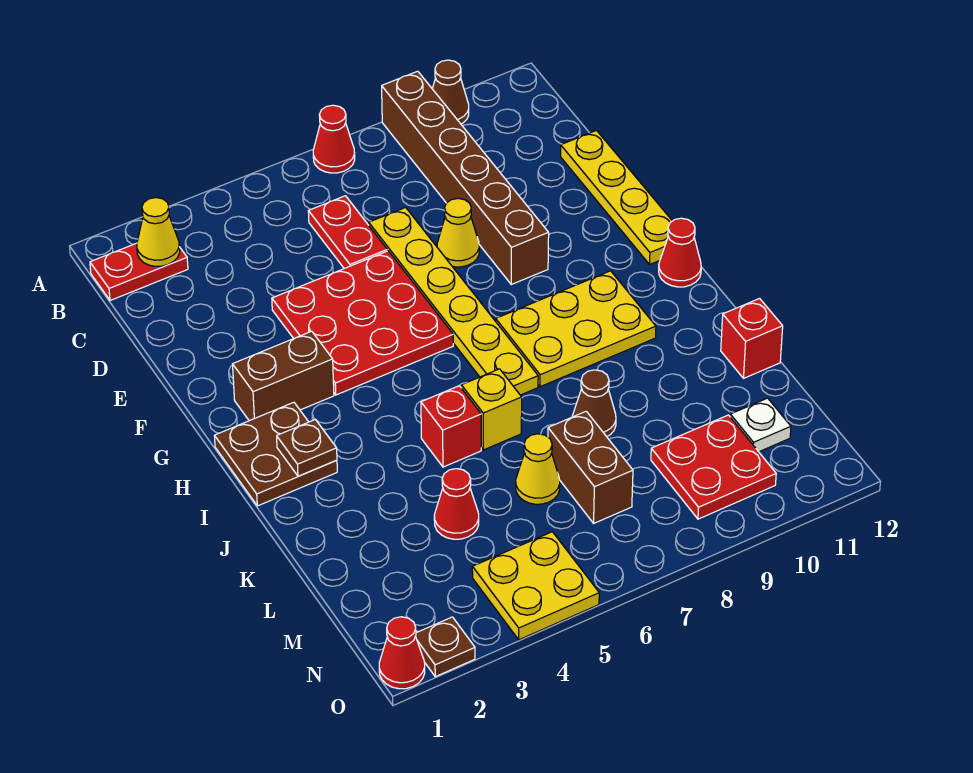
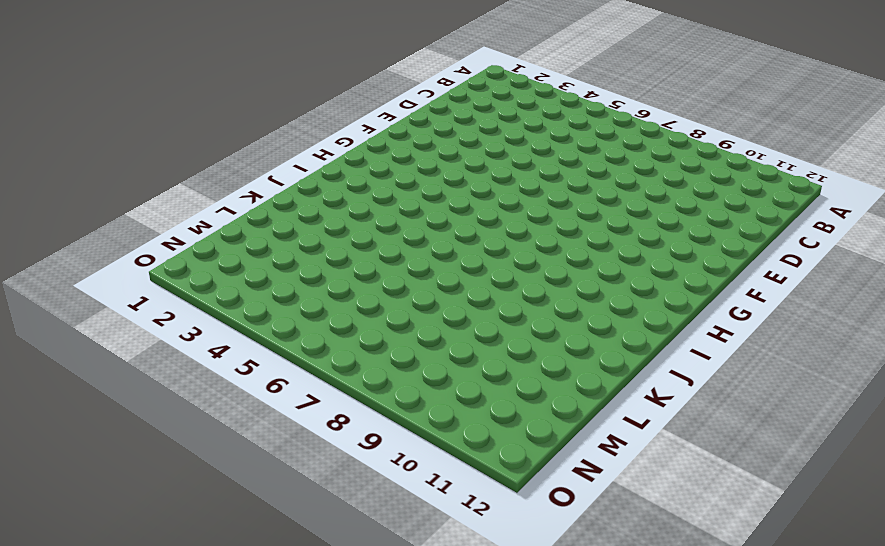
none -> red 1x1 cone [313,105,355,173]
none -> brown 1x6 brick [382,71,549,284]
none -> brown 1x1 cone [432,60,469,124]

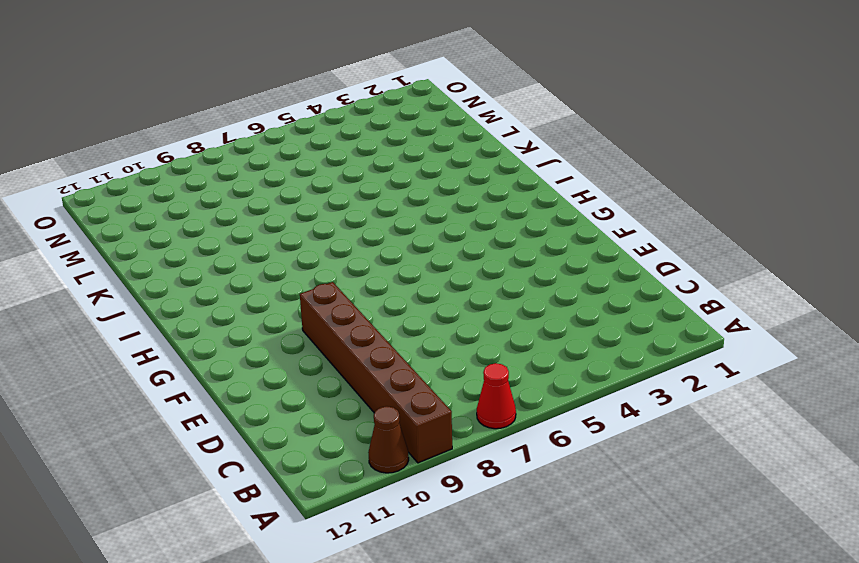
none -> red 1x2 plate [90,243,188,300]
none -> red 1x2 plate [308,196,387,269]
none -> yellow 1x6 plate [369,208,538,395]

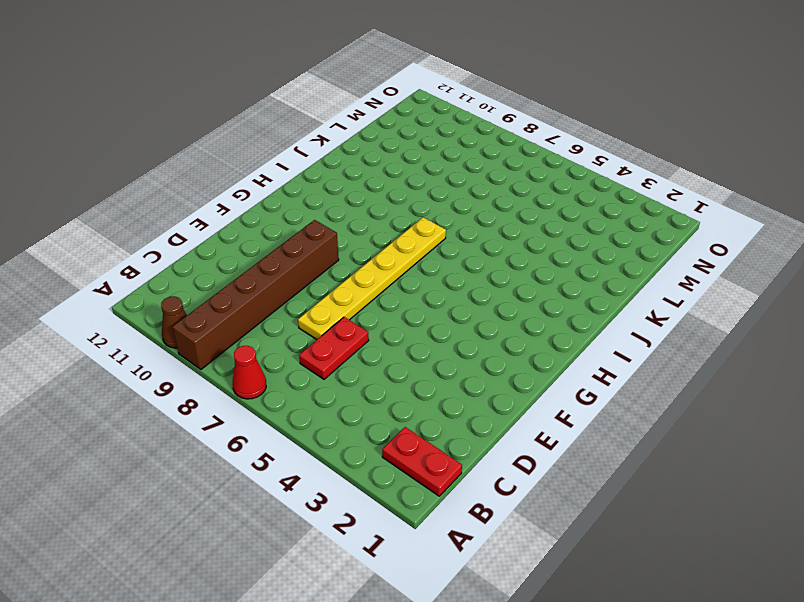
none -> yellow 1x4 plate [561,131,672,264]
none -> red 3x3 plate [272,251,453,395]
none -> yellow 1x1 cone [437,198,479,267]

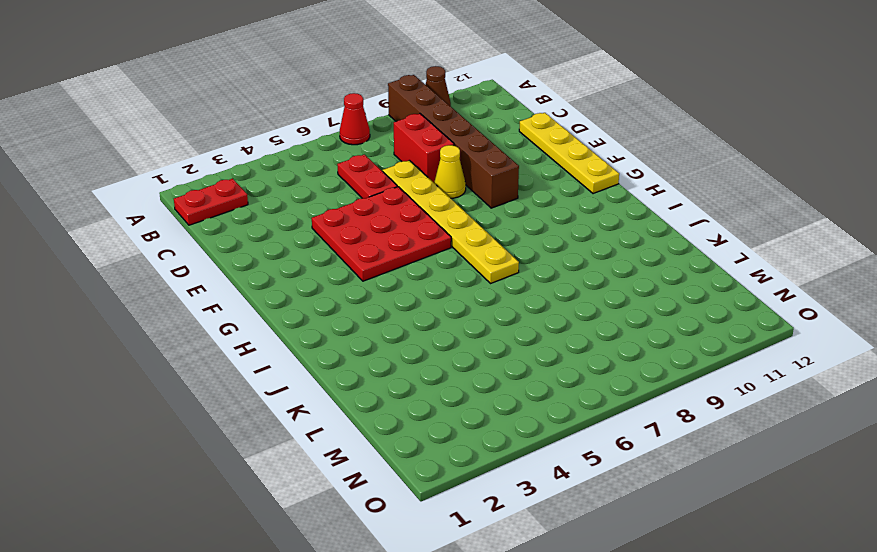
red 1x2 brick [394,114,454,183] -> none
none -> brown 1x2 brick [233,331,334,421]
none -> brown 2x2 plate [215,402,337,506]
none -> yellow 2x3 plate [496,271,656,387]

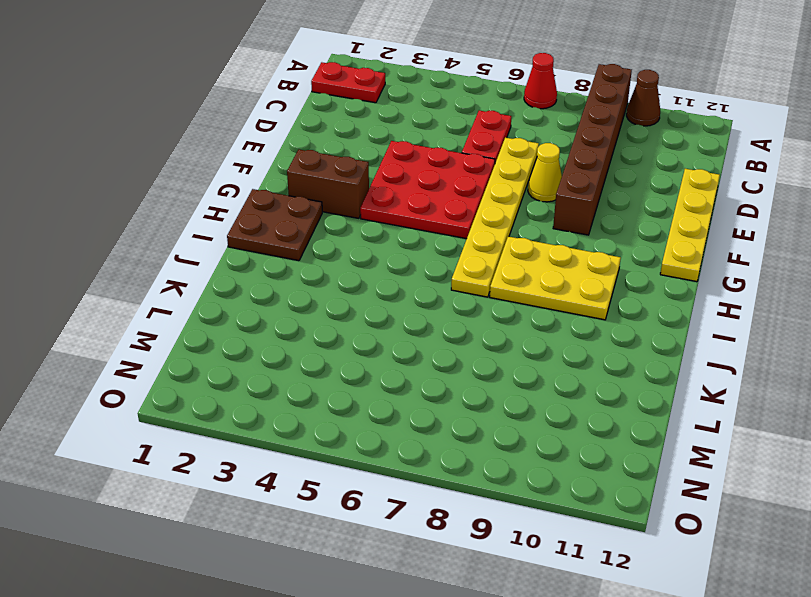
none -> red 1x1 cone [659,218,701,287]
none -> red 1x1 brick [421,386,481,467]
none -> yellow 1x1 brick [461,369,522,450]

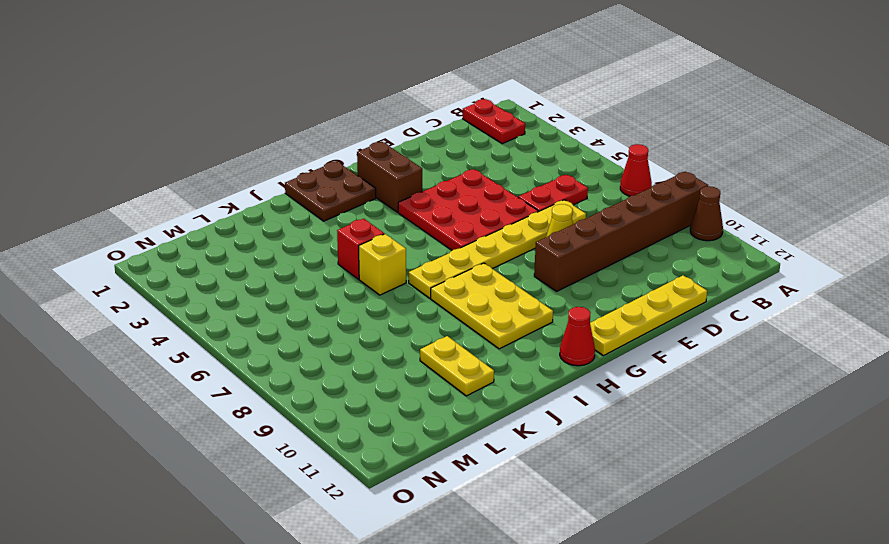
yellow 1x2 plate [420,336,494,396] -> none
none -> brown 1x1 cone [572,370,616,437]
none -> red 1x1 brick [721,299,783,378]
none -> red 1x1 cone [434,469,479,539]

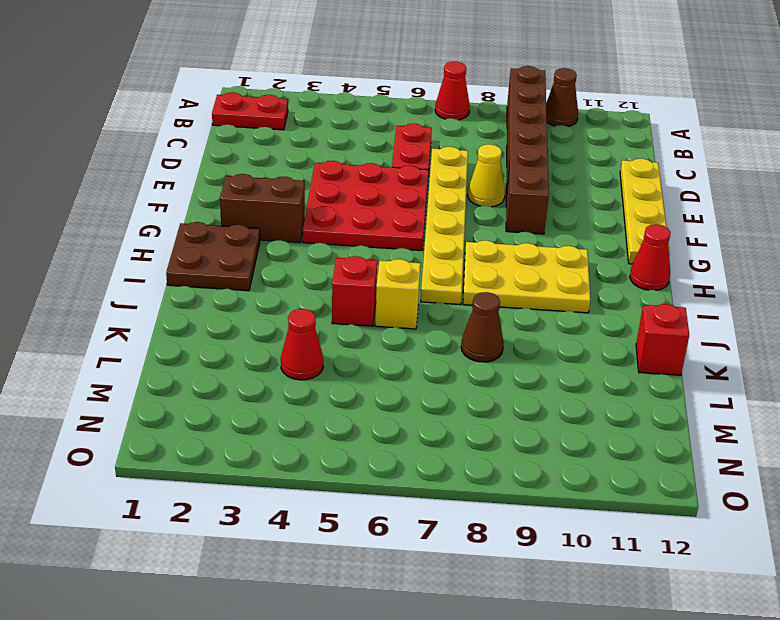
none -> yellow 1x1 cone [516,434,560,504]
none -> brown 1x2 brick [548,411,633,523]
none -> red 2x2 plate [651,415,776,519]

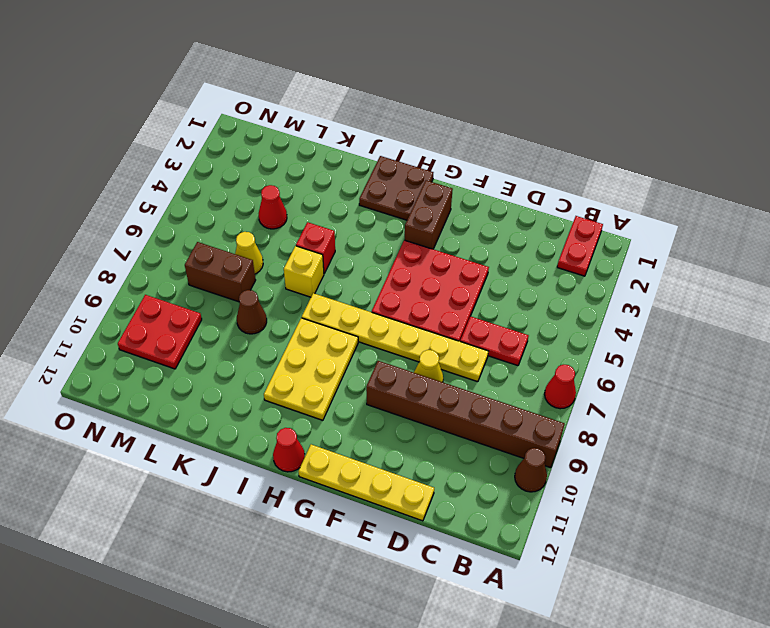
none -> red 1x1 brick [721,299,783,378]
none -> white 1x1 plate [730,398,791,452]
none -> yellow 2x2 plate [472,532,599,640]

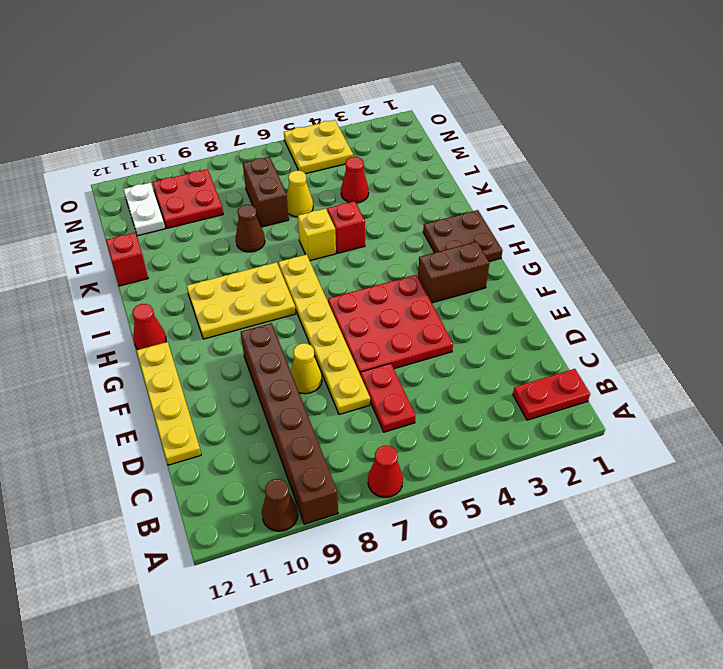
white 1x2 plate [124,183,165,236] -> white 1x1 plate [730,398,791,452]
none -> red 1x1 cone [379,617,425,689]
none -> brown 1x1 plate [415,617,475,677]
none -> yellow 1x1 cone [137,198,180,266]

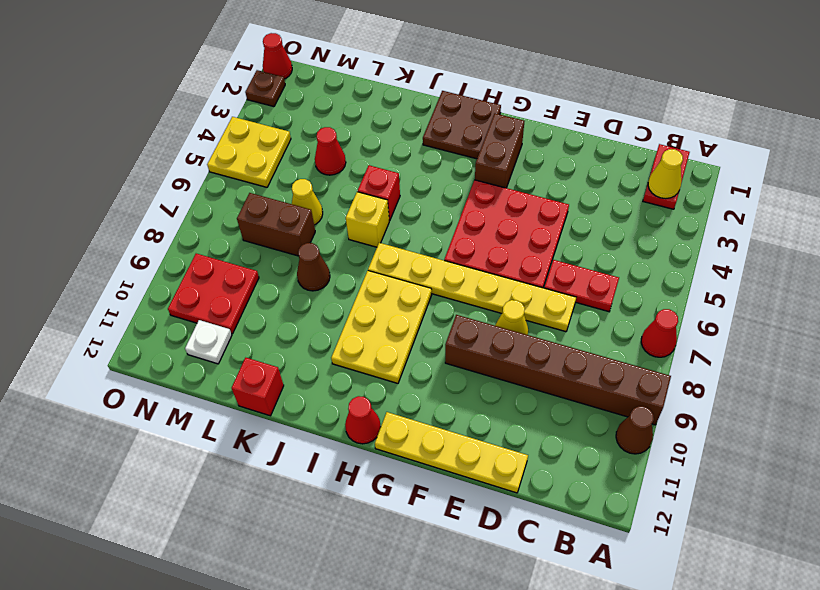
none -> brown 1x1 plate [277,419,337,476]

